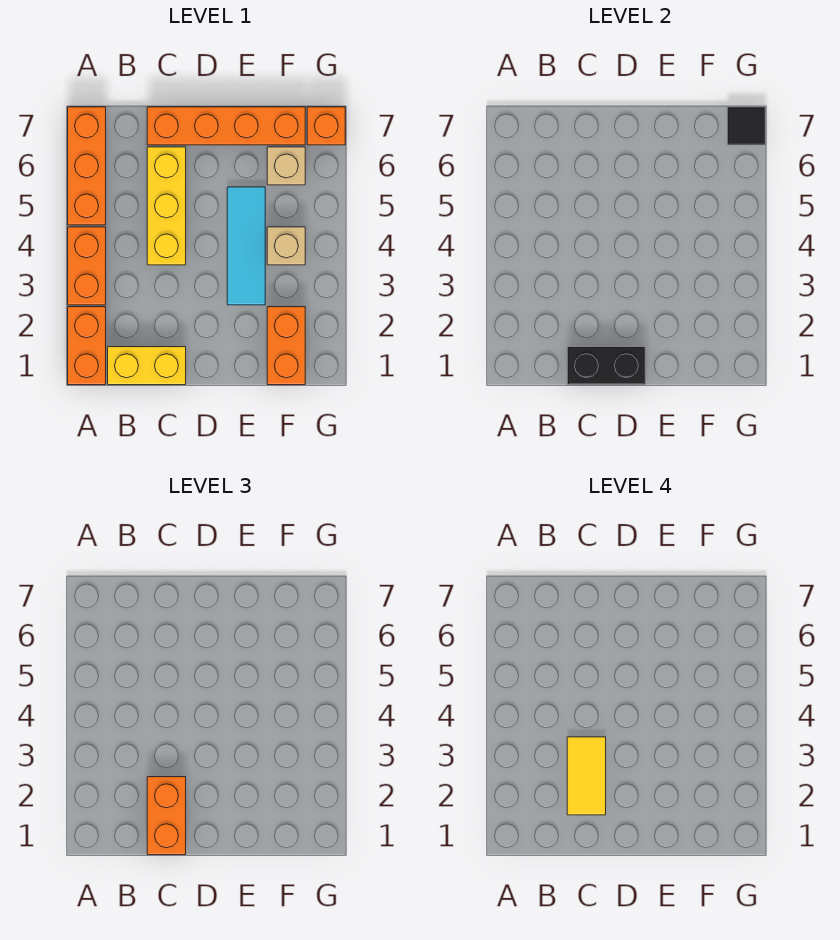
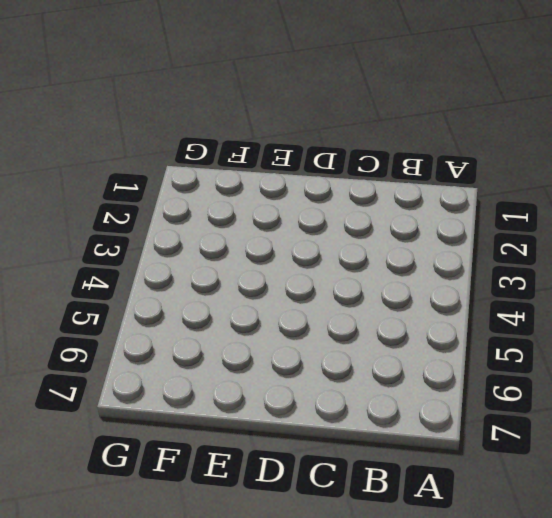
none -> orange 1x2 brick [68,307,106,385]
none -> orange 1x2 brick [68,227,106,305]
none -> orange 1x3 brick [68,107,106,225]

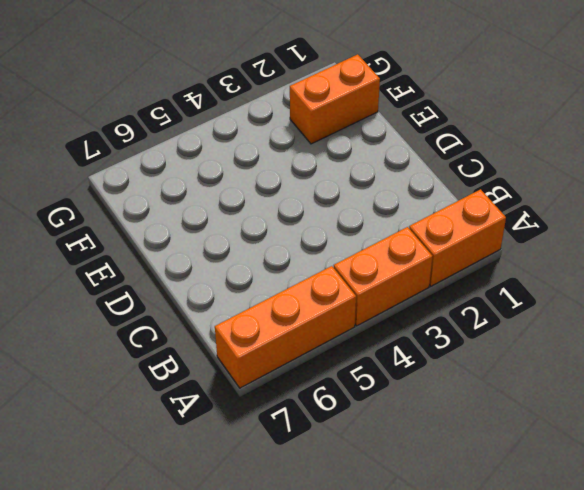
none -> yellow 1x2 brick [108,347,186,385]
none -> yellow 1x3 brick [147,147,186,265]
none -> orange 1x4 brick [147,107,305,145]

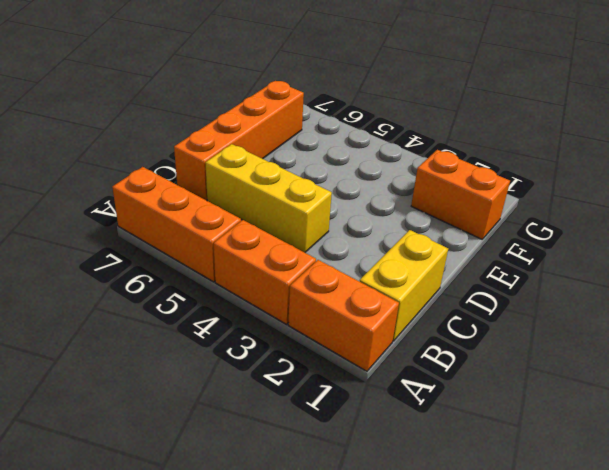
none -> cyan 1x3 tile [227,187,265,305]
none -> tan 1x1 brick [267,227,305,265]
none -> tan 1x1 brick [267,147,305,185]

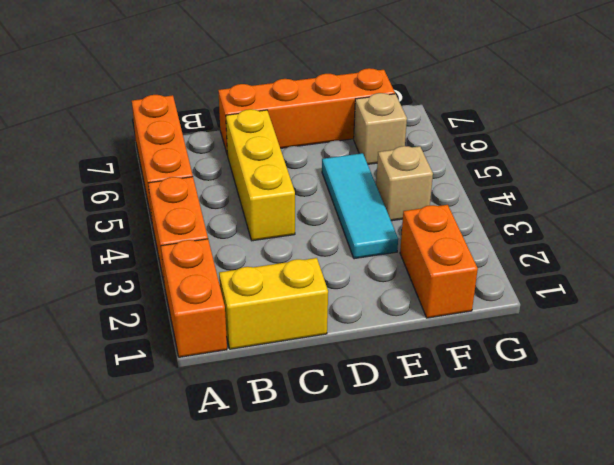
none -> orange 1x1 brick [307,107,345,145]
none -> black 1x2 brick [567,347,645,385]
none -> black 1x1 tile [727,107,765,145]

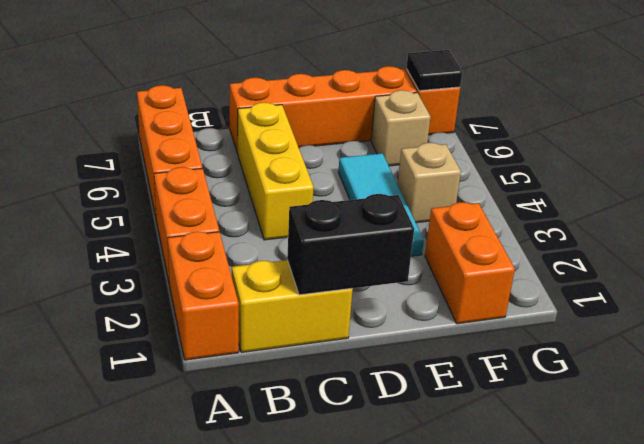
none -> orange 1x2 brick [147,777,186,855]
none -> yellow 1x2 tile [567,737,606,815]

